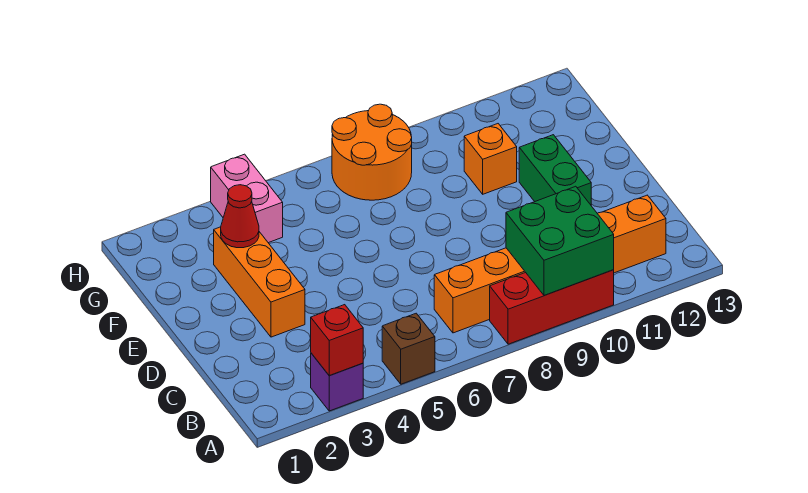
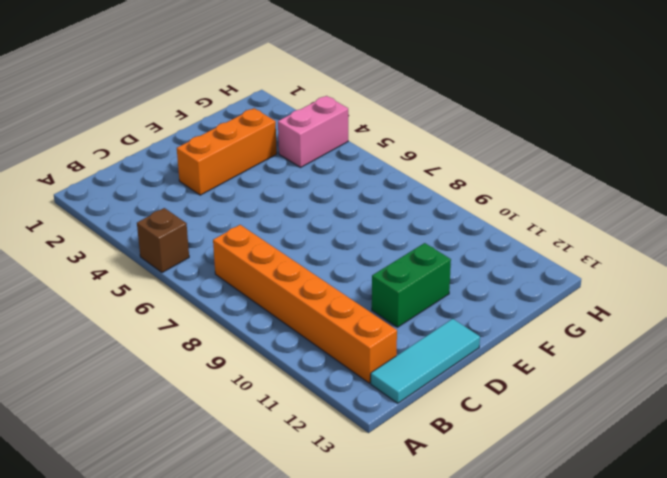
cyan 1x3 tile [371,319,480,403] -> none
none -> purple 1x1 brick [311,353,363,411]
none -> red 1x3 brick [490,270,614,344]
none -> orange 1x1 brick [464,124,517,194]

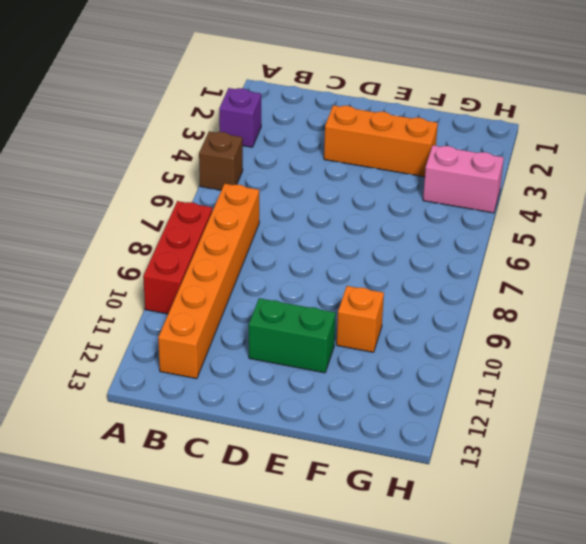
none -> orange 2x2 round brick [332,104,412,200]
none -> red 1x1 brick [311,305,363,375]
none -> green 2x2 brick [506,186,614,295]

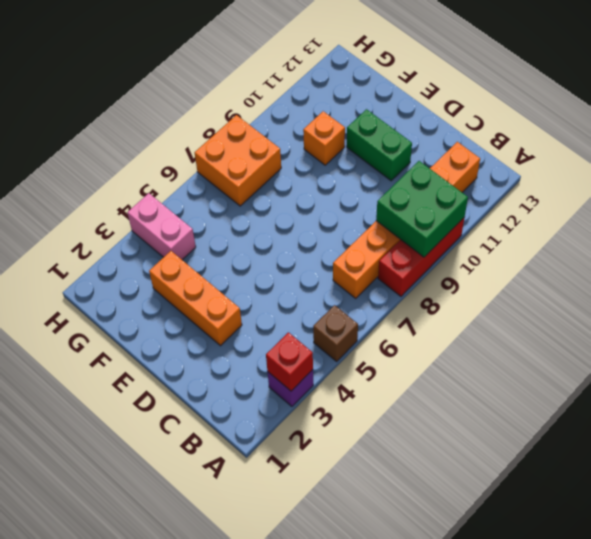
orange 2x2 brick [195,115,281,206] -> orange 2x2 round brick [332,104,412,200]
none -> red 1x1 cone [221,185,259,248]

